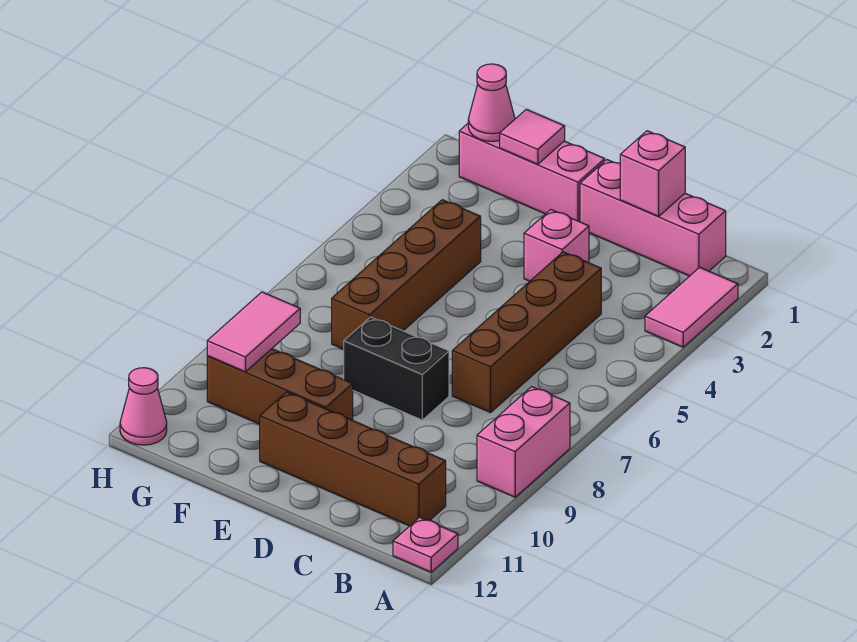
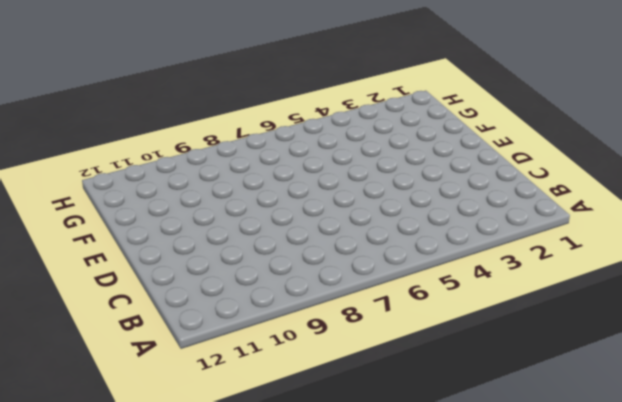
none -> pink 1x2 tile [645,267,738,347]
none -> pink 1x2 brick [477,387,570,497]
none -> pink 1x1 plate [393,517,458,572]

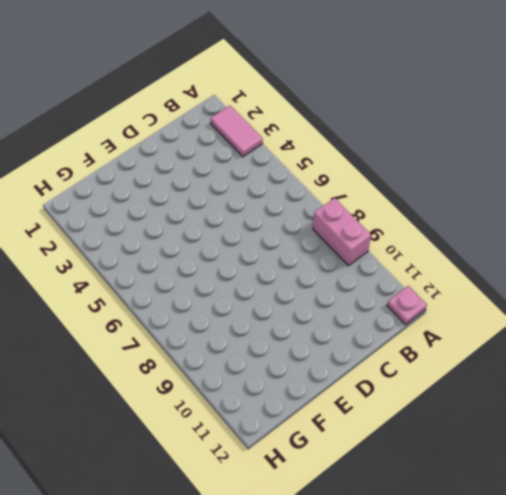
none -> pink 1x3 brick [580,160,726,276]
none -> brown 1x4 brick [260,392,446,526]
none -> brown 1x4 brick [452,252,601,413]

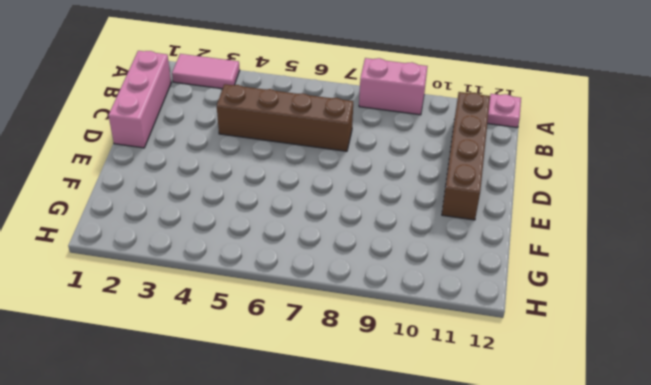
none -> pink 1x1 brick [524,210,589,281]
none -> black 1x2 brick [344,317,449,420]
none -> pink 1x3 brick [459,124,605,222]

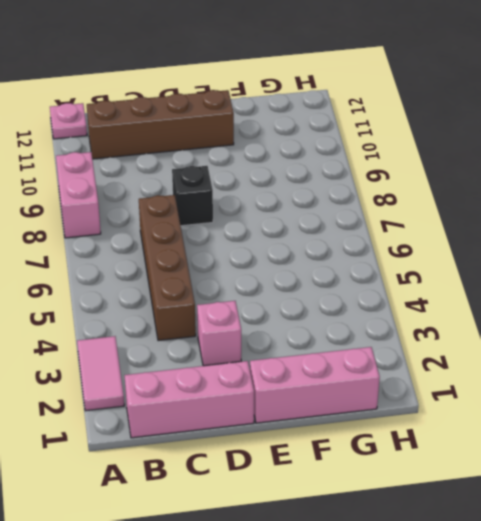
black 1x1 brick [172,166,213,226] -> black 1x2 brick [344,317,449,420]
none -> brown 1x3 brick [207,349,353,424]
none -> brown 1x4 brick [332,200,481,349]
none -> pink 1x1 cone [120,368,167,445]

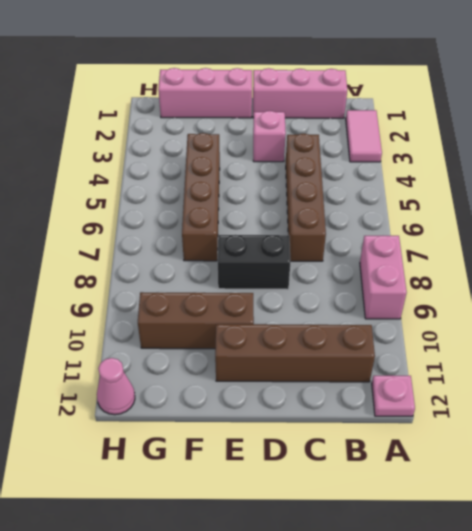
none -> pink 1x1 brick [620,131,685,216]
none -> pink 1x1 tile [500,109,565,165]
none -> pink 1x1 cone [468,64,515,141]

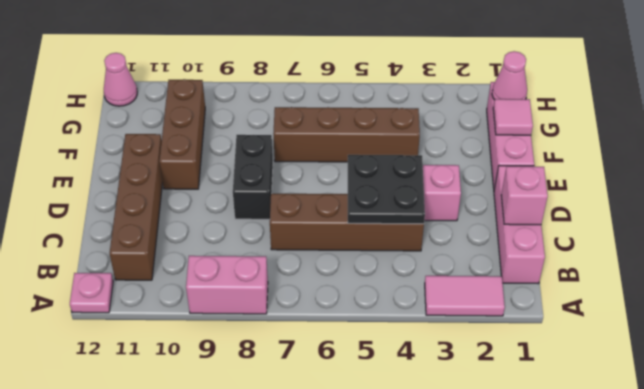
black 2x2 plate [348,155,425,224] -> none
none -> pink 1x2 tile [207,292,300,372]

